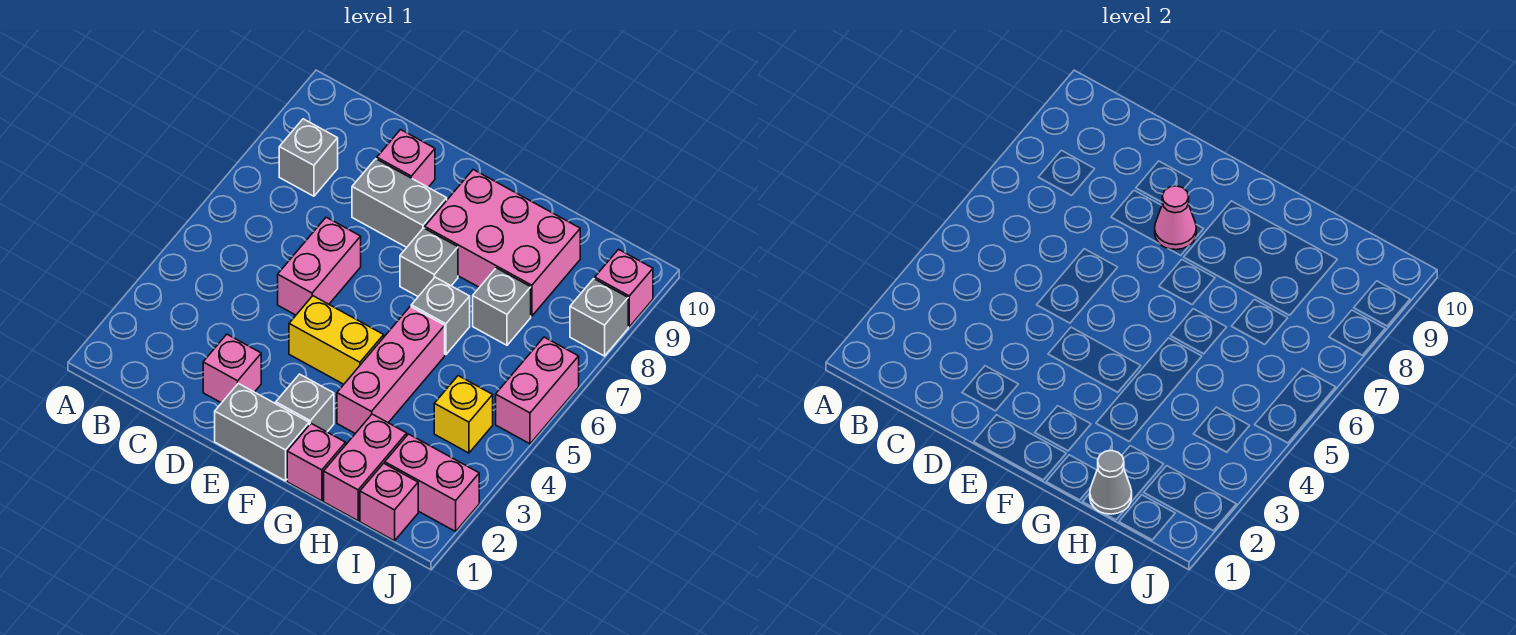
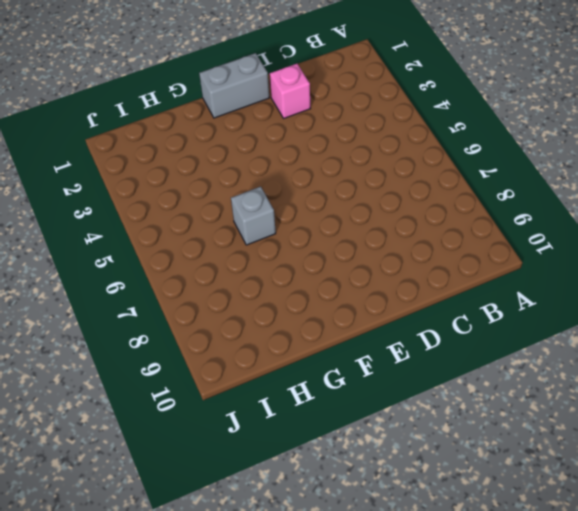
none -> grey 1x1 brick [279,119,338,196]
none -> pink 1x2 brick [278,217,361,315]
none -> grey 1x2 brick [352,159,447,247]

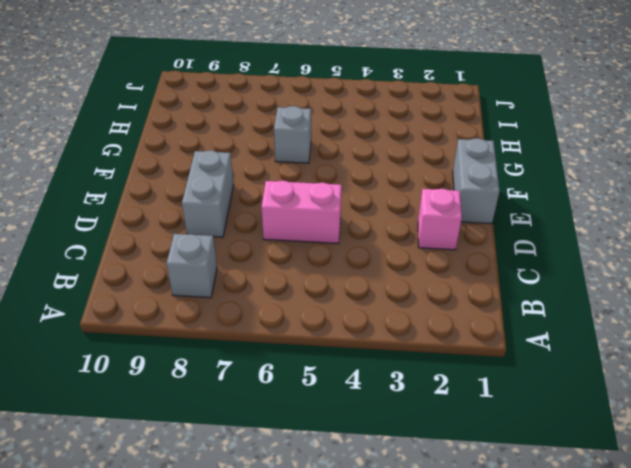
none -> pink 1x1 brick [377,130,435,187]
none -> yellow 1x2 brick [289,296,384,384]
none -> grey 1x1 brick [276,374,334,432]

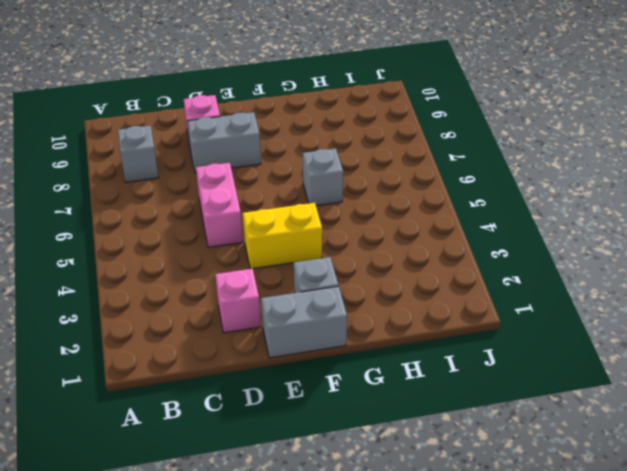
none -> grey 1x1 brick [400,228,458,296]
none -> pink 2x3 brick [425,170,580,316]
none -> pink 1x1 brick [287,424,346,501]

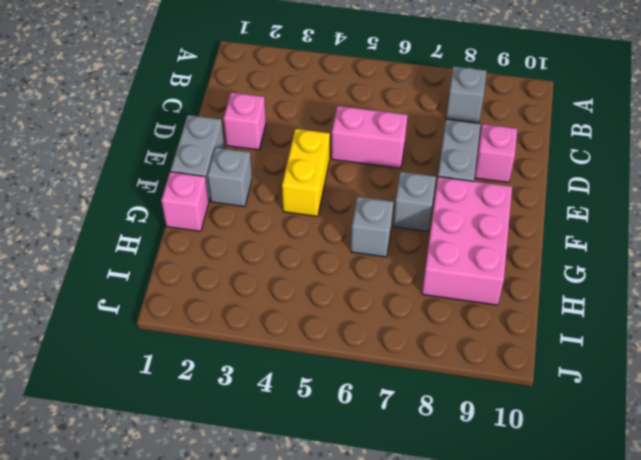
none -> pink 1x3 brick [337,306,445,434]
none -> pink 1x2 brick [324,414,407,521]
none -> grey 1x1 brick [473,268,531,345]

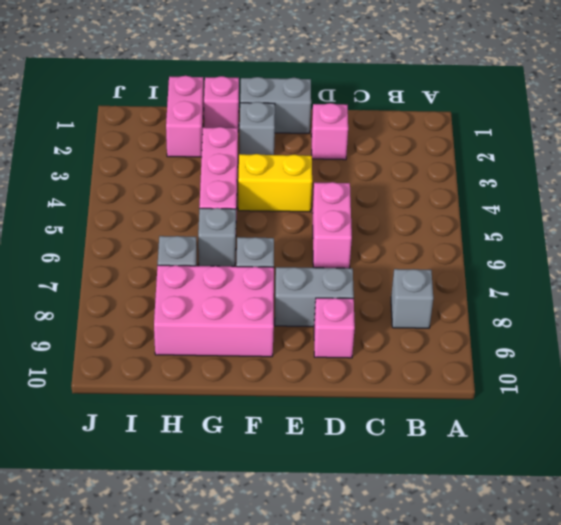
none -> pink 1x1 brick [360,463,418,541]
none -> pink 1x2 brick [385,434,479,531]
none -> yellow 1x1 brick [434,376,493,453]

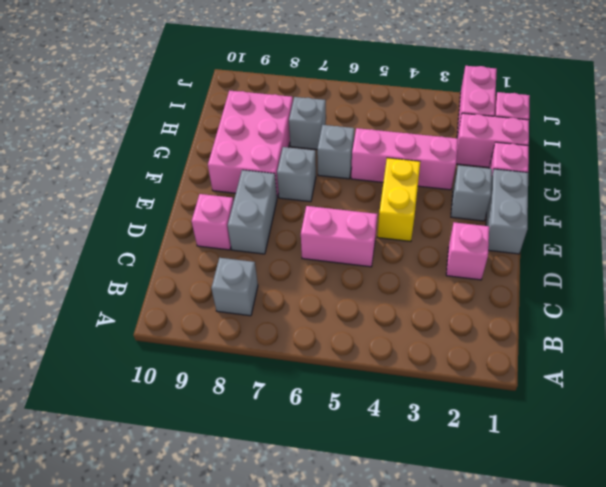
none -> yellow 1x1 brick [434,376,493,453]
none -> pink 1x2 brick [496,337,579,444]
none -> grey 1x1 brick [570,279,628,356]

